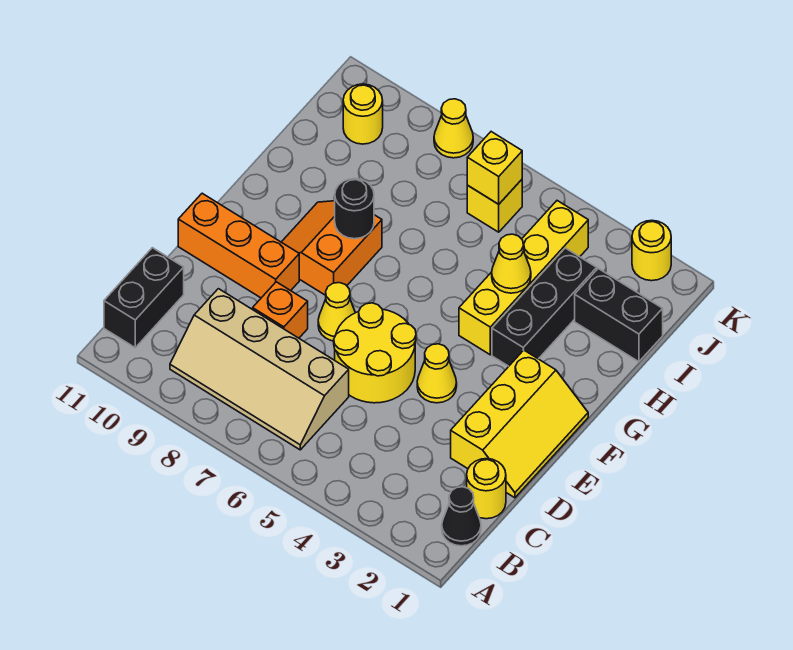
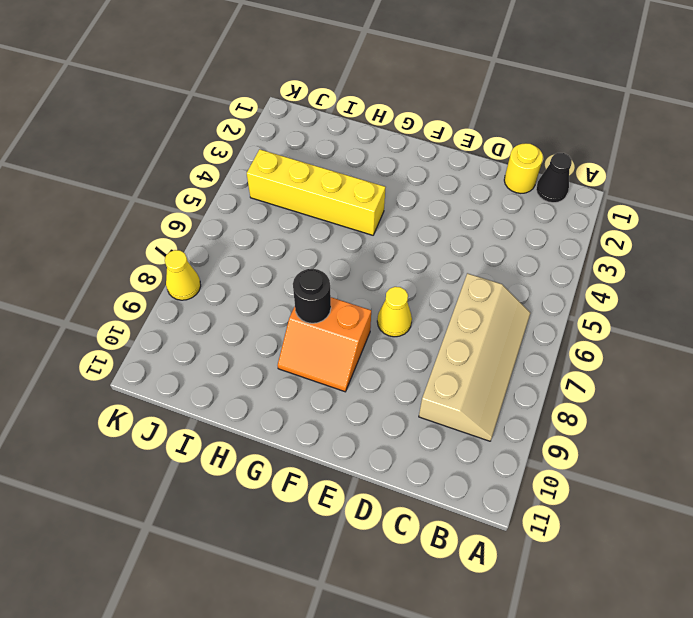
none -> black 1x2 brick [104,248,184,347]
none -> yellow 2x3 slope [451,350,588,498]
none -> yellow 2x2 round brick [334,303,416,403]

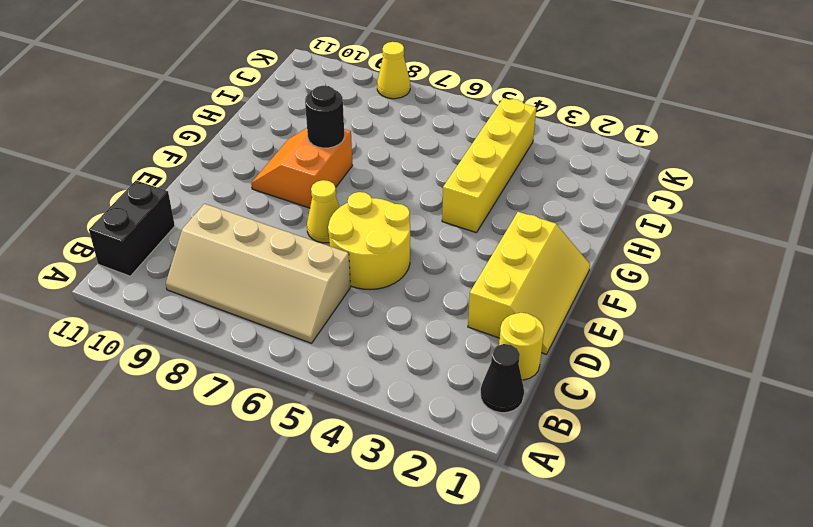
none -> orange 1x1 brick [253,282,308,338]
none -> yellow 1x1 cone [417,344,457,403]
none -> orange 1x3 brick [178,193,299,298]

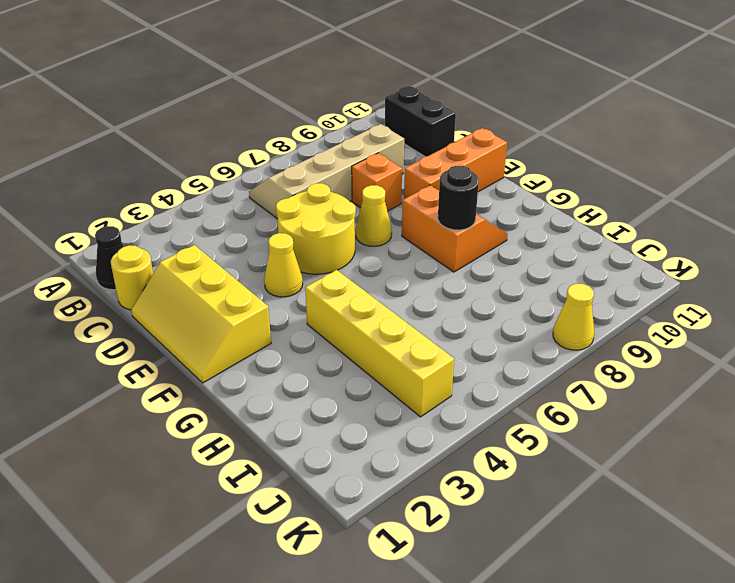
none -> black 1x3 brick [492,248,597,366]
none -> black 1x2 brick [575,269,663,362]
none -> yellow 1x1 brick [467,180,522,232]

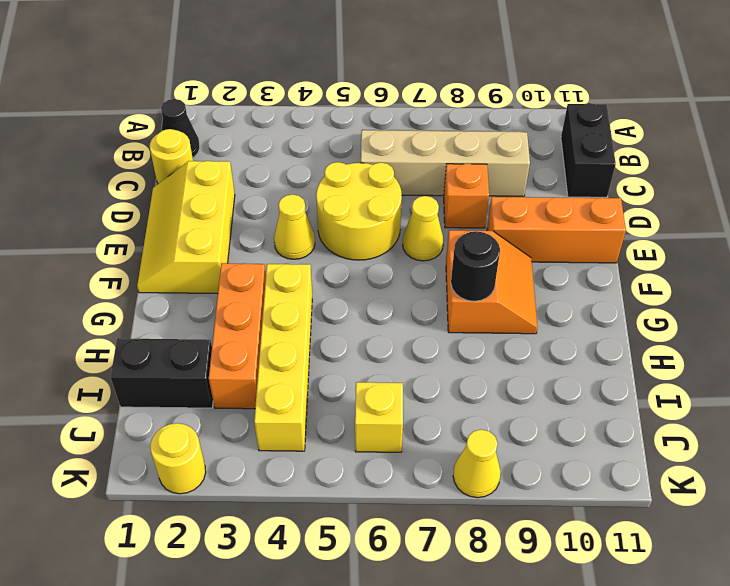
orange 1x3 brick [209,263,266,409] -> black 1x3 brick [492,248,597,366]
none -> yellow 1x1 round brick [343,84,383,144]
none -> yellow 1x1 cone [492,234,531,293]
none -> yellow 1x1 brick [467,132,522,204]

